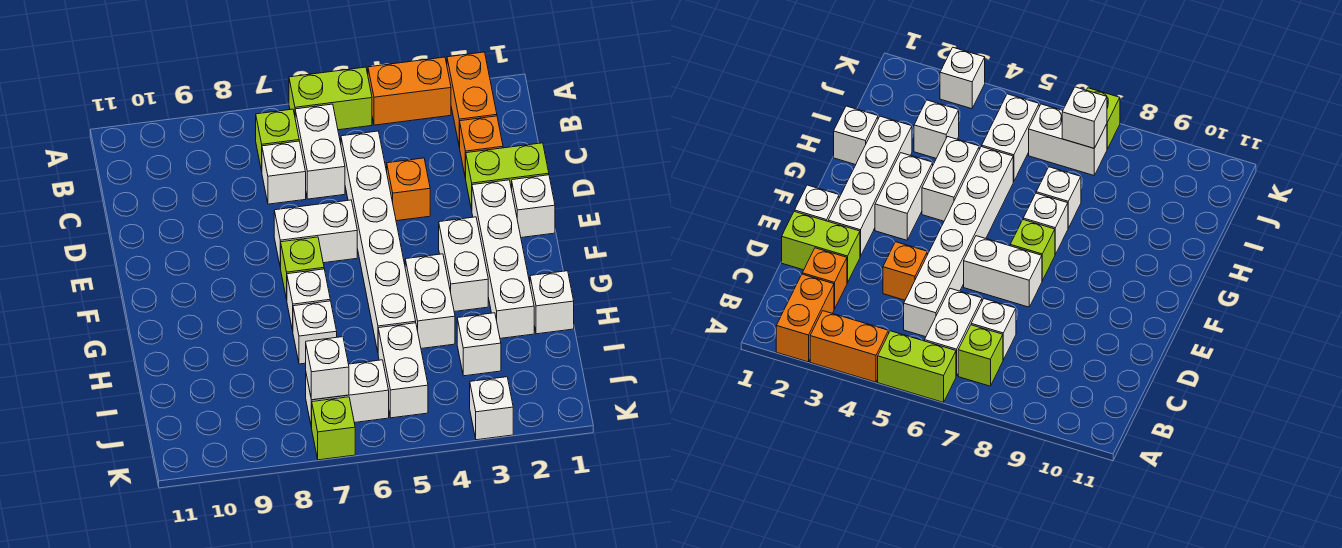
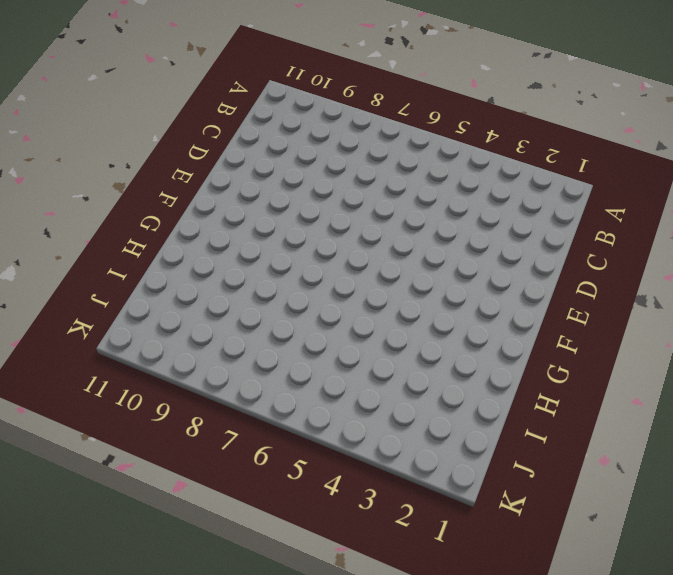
none -> orange 1x2 brick [447,52,497,147]
none -> orange 1x2 brick [368,57,451,125]
none -> lime 1x2 brick [289,67,372,130]

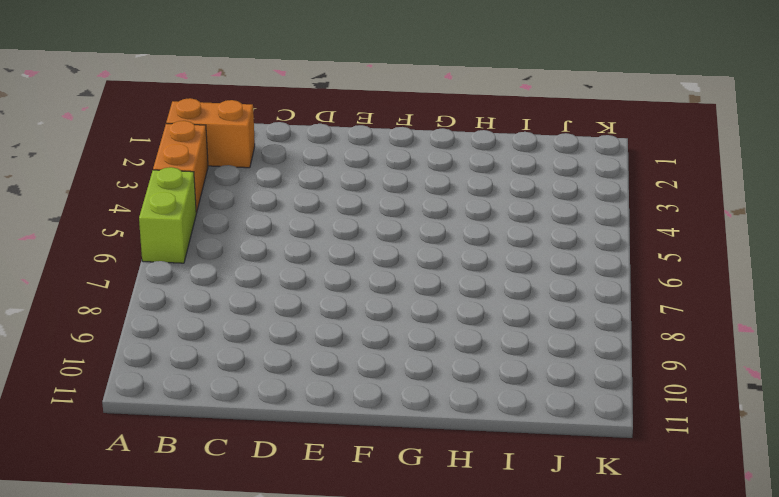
none -> white 1x2 brick [295,104,345,199]
none -> lime 1x1 brick [256,109,299,171]
none -> orange 1x1 brick [460,116,503,179]

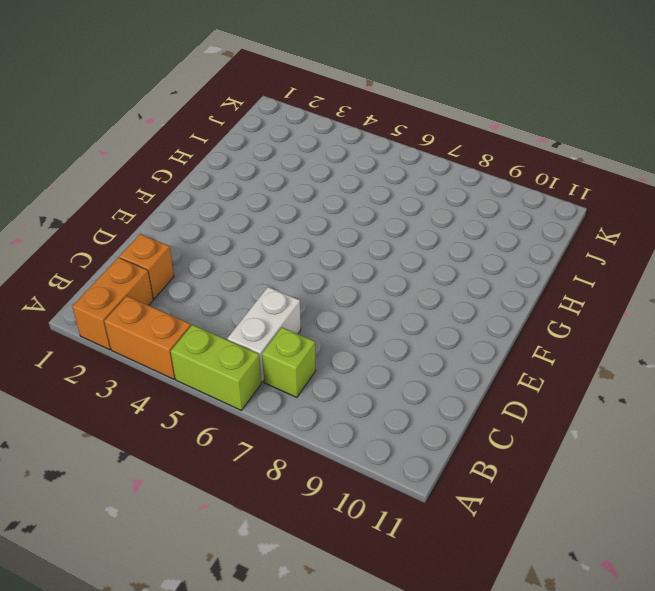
none -> white 1x6 brick [341,131,416,351]
none -> white 1x1 brick [262,141,306,204]
none -> lime 1x2 brick [466,143,549,210]

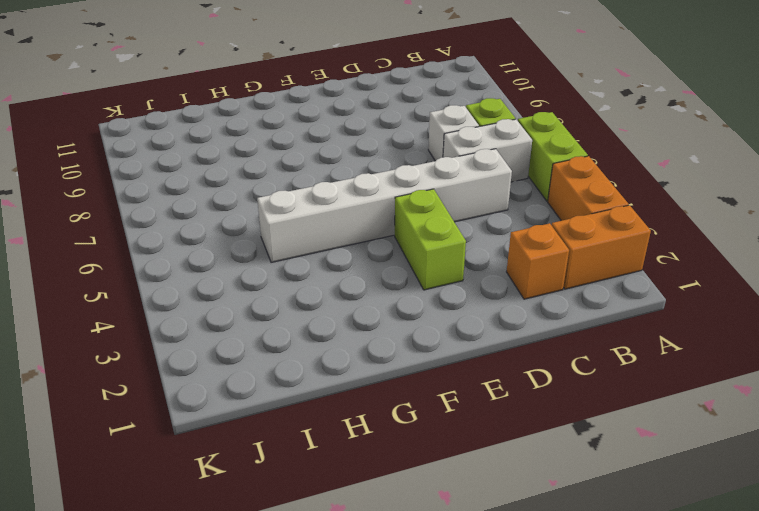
lime 1x2 brick [395,189,466,290] -> lime 1x2 brick moved to [466,143,549,210]
none -> orange 1x1 brick [387,158,430,221]
none -> white 1x1 brick [512,175,555,238]
none -> white 1x4 brick [472,180,534,338]

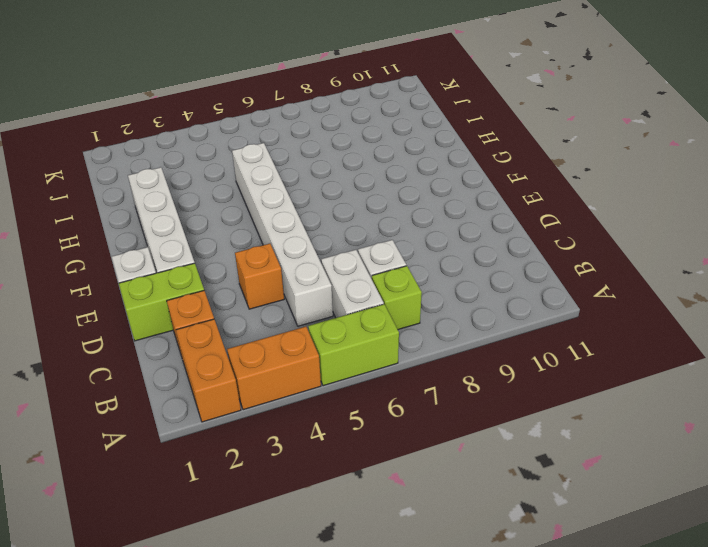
none -> white 1x2 brick [274,200,357,268]
none -> white 1x2 brick [439,217,488,312]
none -> lime 1x1 brick [281,237,324,300]

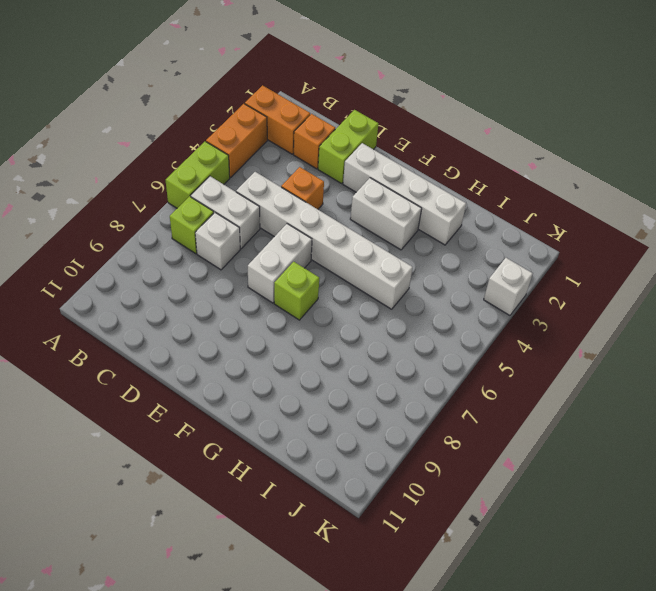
none -> white 1x1 brick [512,175,555,238]
none -> white 1x2 brick [405,254,455,349]
none -> white 1x1 brick [287,269,330,330]

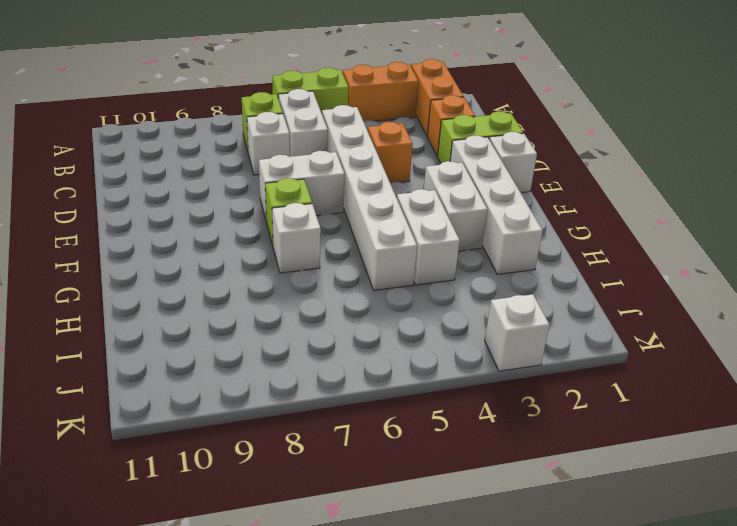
none -> white 1x1 brick [530,271,574,334]
none -> white 1x1 brick [293,301,337,364]
none -> white 1x1 brick [457,313,501,376]

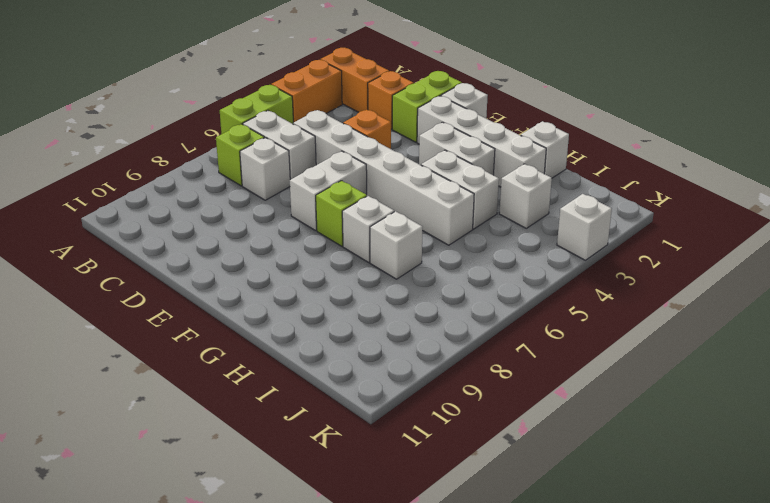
none -> white 1x2 brick [378,323,428,418]
none -> white 1x2 brick [306,360,389,428]
none -> lime 1x1 brick [312,397,355,460]

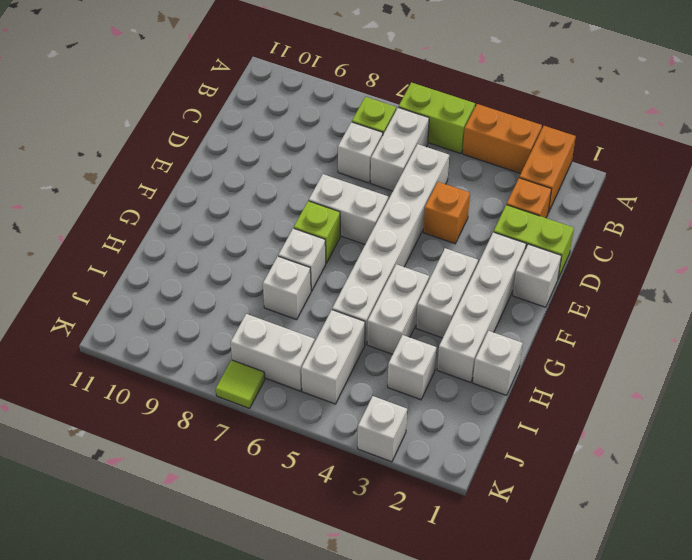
lime 1x1 tile [216,360,265,408] -> lime 1x1 brick [312,397,355,460]
none -> white 1x1 brick [306,337,349,400]

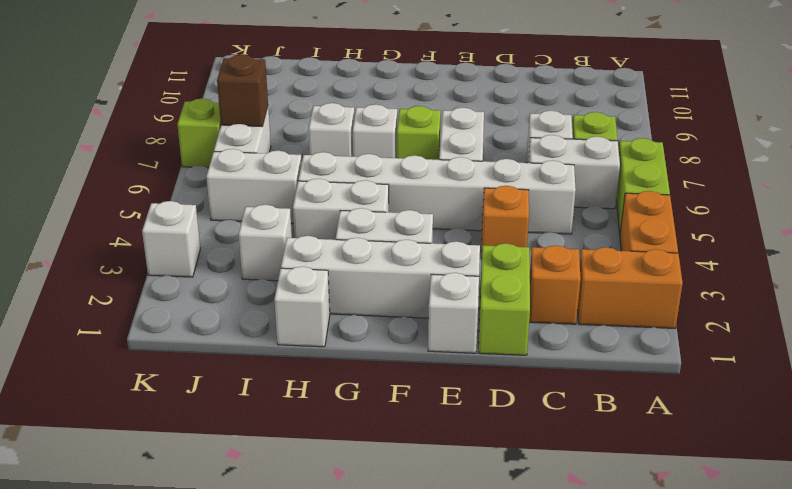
brown 1x1 brick [217,55,268,127] -> white 1x1 brick [306,337,349,400]

